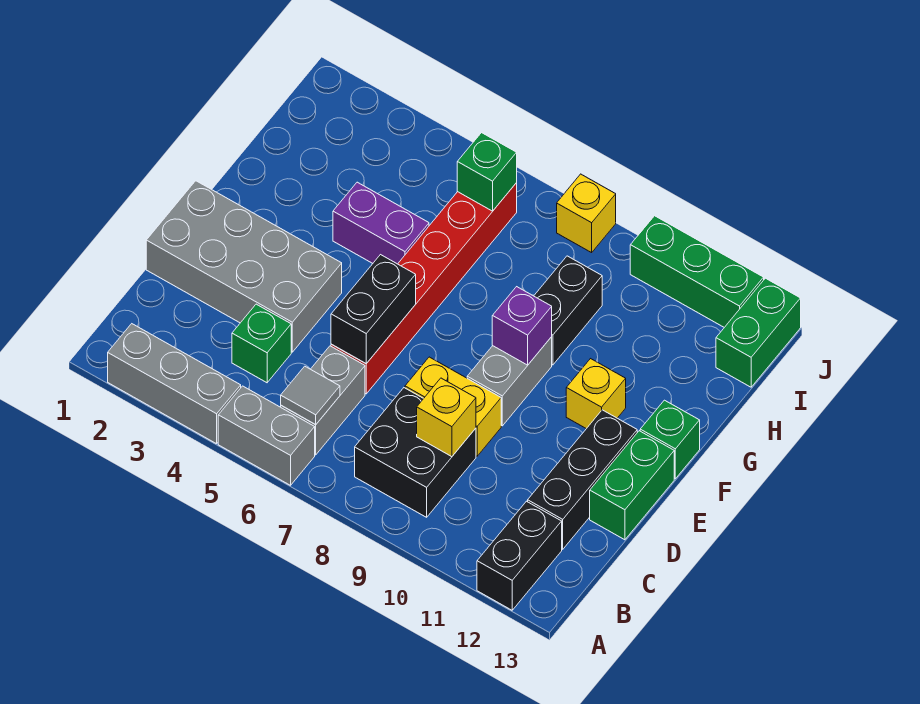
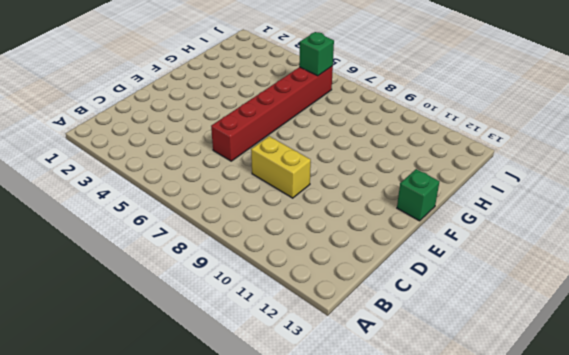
none -> grey 1x3 brick [108,324,241,444]
none -> grey 1x2 brick [218,386,315,485]
none -> black 1x2 brick [477,501,562,610]

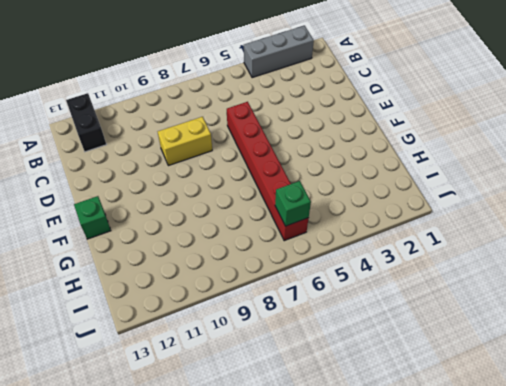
none -> grey 1x2 brick [218,386,315,485]
none -> grey 1x2 brick [281,346,365,455]
none -> black 2x2 brick [355,388,476,517]

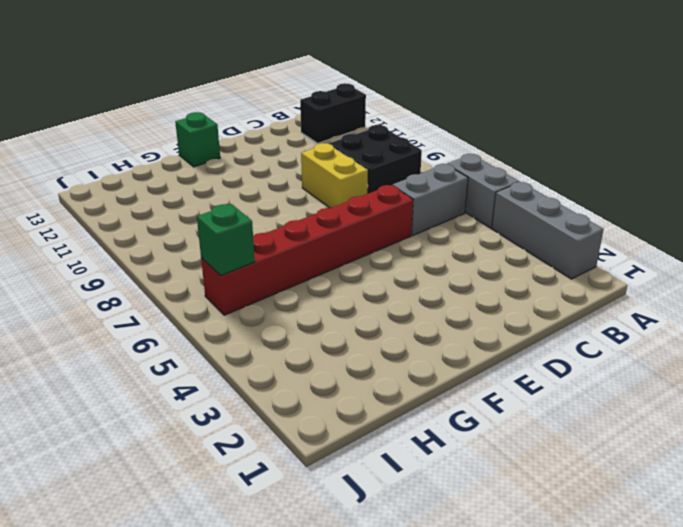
none -> green 1x1 brick [232,304,291,383]
none -> black 1x3 brick [528,410,637,549]
none -> grey 2x4 brick [146,181,342,352]

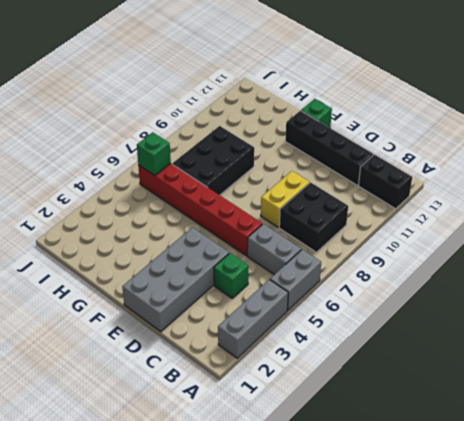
black 1x4 brick [285,111,373,185] -> black 1x3 brick [528,410,637,549]
black 2x3 brick [172,126,254,195] -> black 1x2 brick [534,256,602,365]
none -> green 1x2 brick [590,431,674,540]
none -> grey 1x2 brick [467,337,552,426]
none -> yellow 1x1 brick [566,359,626,429]

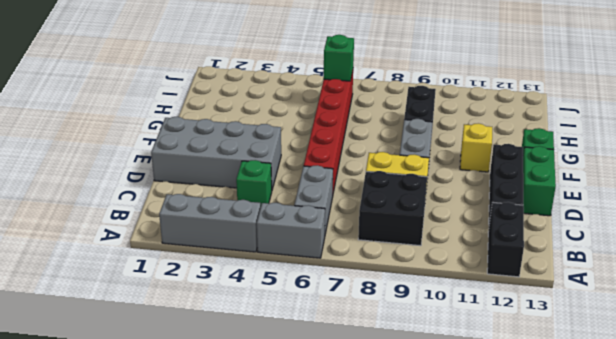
none -> purple 1x2 brick [333,182,429,264]
none -> green 1x2 brick [716,278,801,387]
none -> yellow 1x1 brick [557,174,616,253]

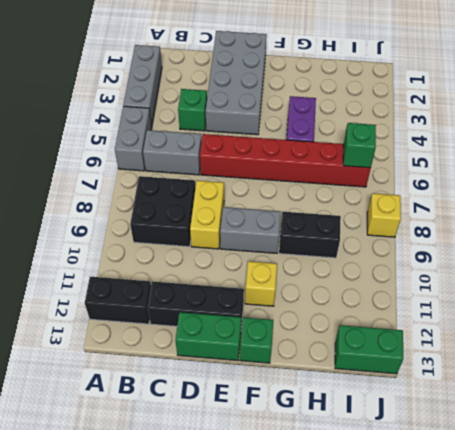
none -> green 1x3 brick [630,216,764,327]
none -> grey 1x1 tile [281,366,340,425]
none -> yellow 1x1 brick [417,378,476,457]

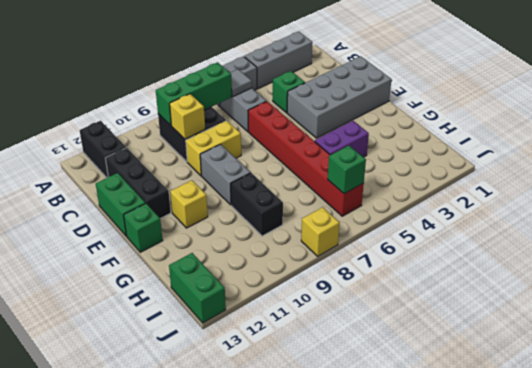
green 1x3 brick [156,63,232,125] -> green 1x3 brick moved to [630,216,764,327]
none -> black 1x2 brick [331,255,416,363]
none -> purple 1x1 brick [492,287,552,365]

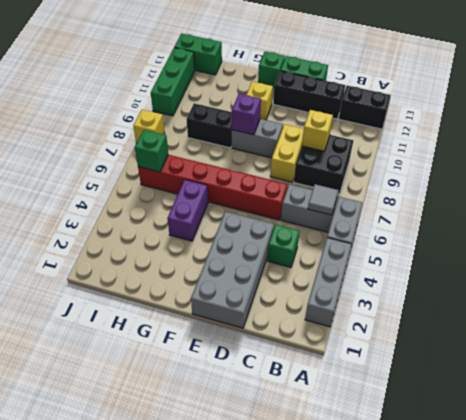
none -> black 1x2 brick [331,255,416,363]

